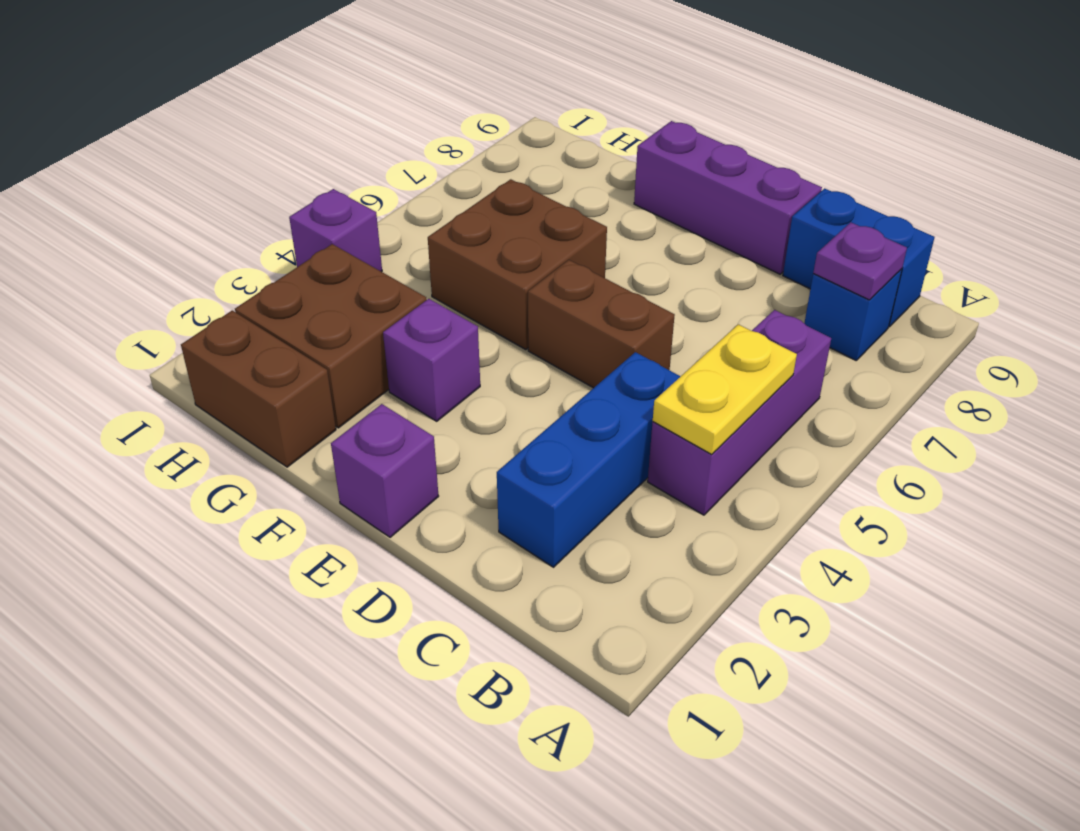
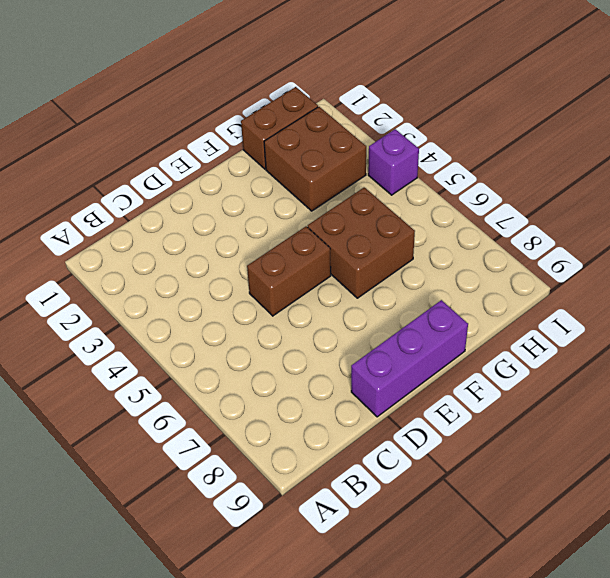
none -> purple 1x3 brick [648,310,831,515]
none -> blue 1x1 brick [804,269,902,360]
none -> blue 1x2 brick [783,188,935,327]

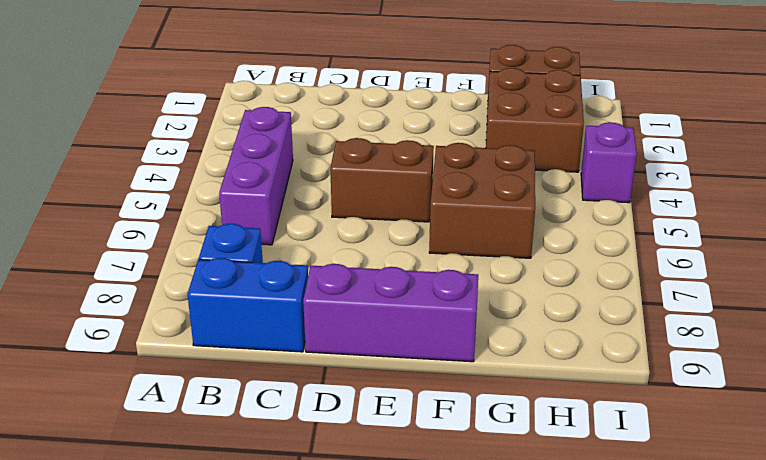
none -> blue 1x3 brick [497,352,681,567]
none -> purple 1x1 brick [331,404,439,537]
none -> purple 1x1 brick [383,299,480,421]

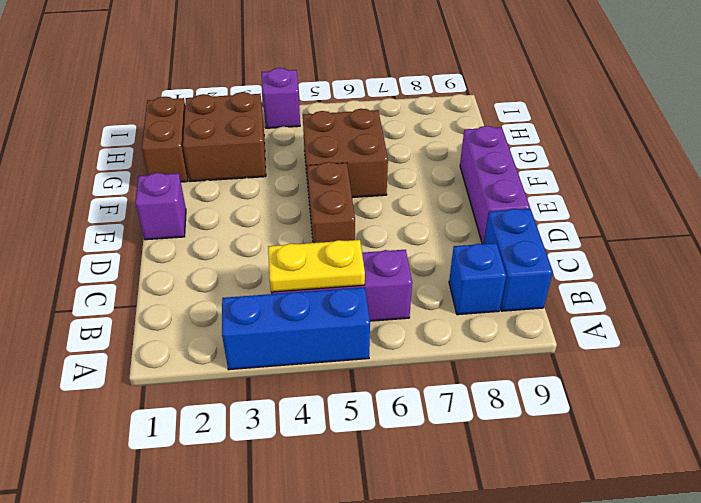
blue 1x3 brick [222,287,370,370] -> blue 1x3 brick moved to [497,352,681,567]
none -> purple 1x1 brick [383,299,480,421]
none -> purple 1x1 plate [813,222,907,300]

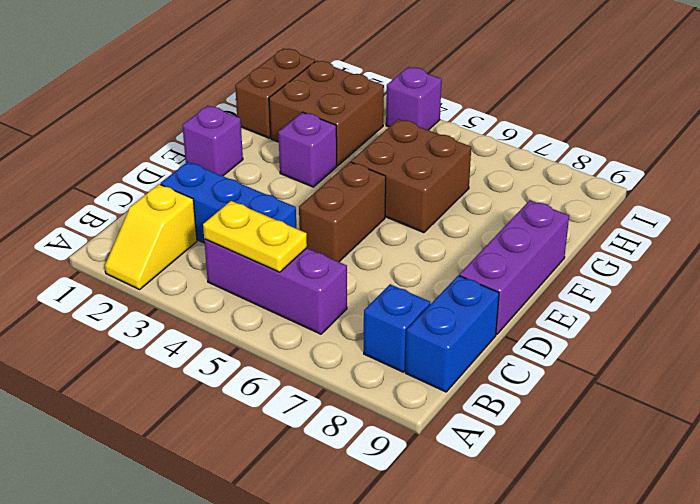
yellow 1x2 slope [105,184,197,289] -> none
none -> purple 1x1 plate [813,222,907,300]

